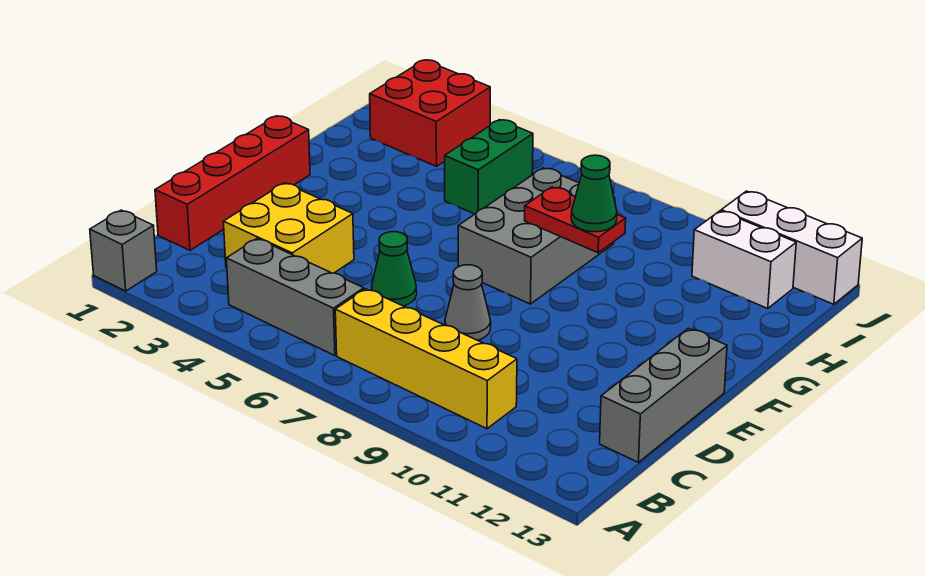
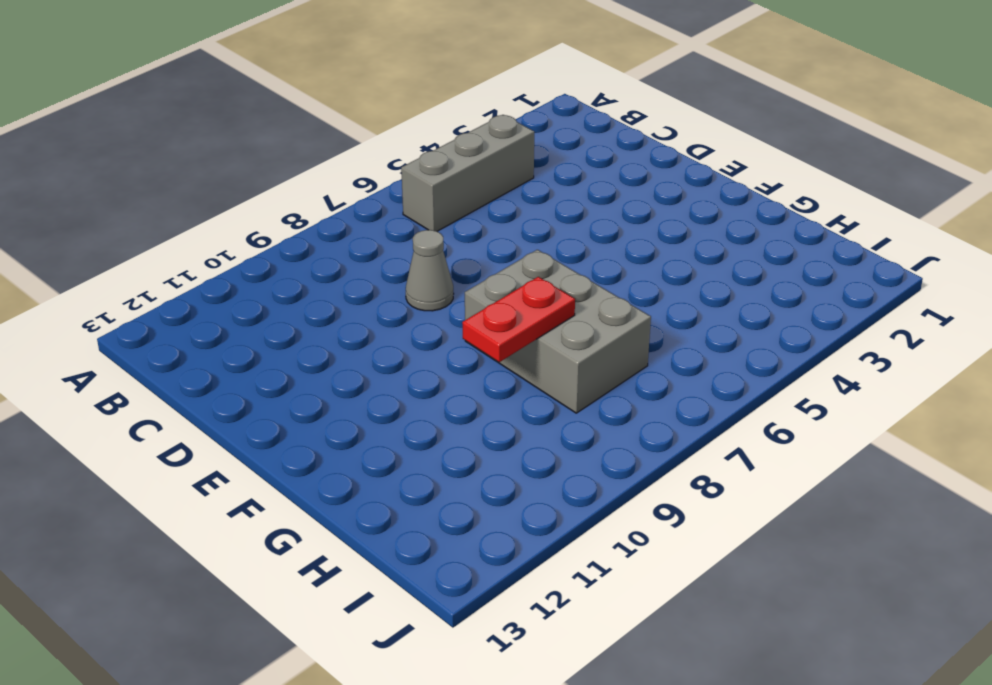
none -> grey 1x1 brick [90,210,157,291]
none -> yellow 1x4 brick [335,289,517,429]
none -> red 1x4 brick [155,116,310,250]

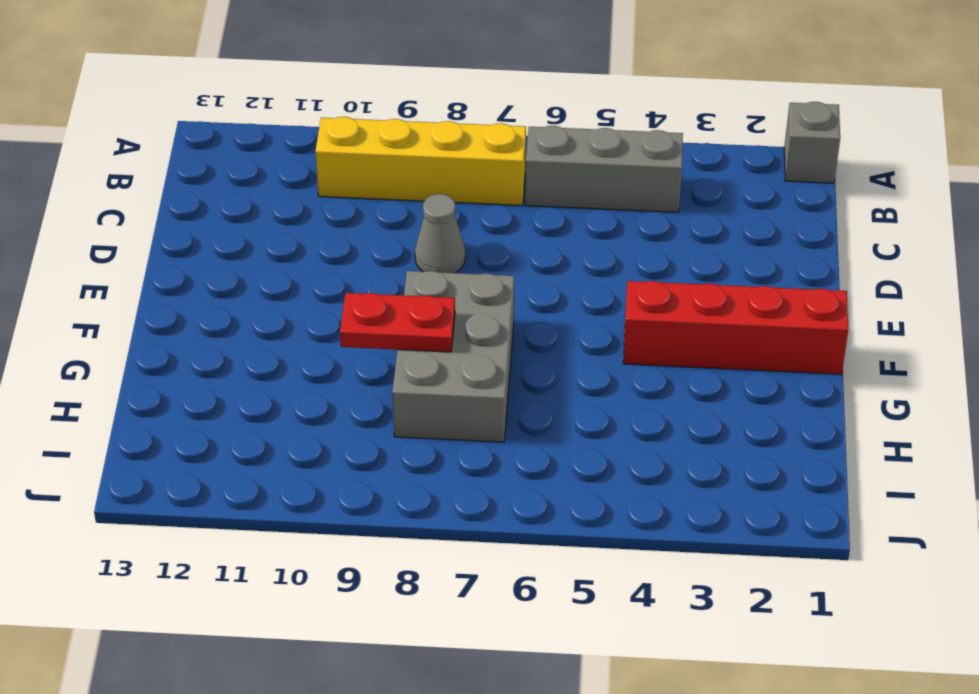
red 1x4 brick [623,281,848,374] -> red 1x4 brick turned to [155,116,310,250]
none -> yellow 2x2 brick [223,183,354,273]
none -> grey 1x3 brick [600,328,727,462]
none -> green 1x1 cone [372,232,417,306]

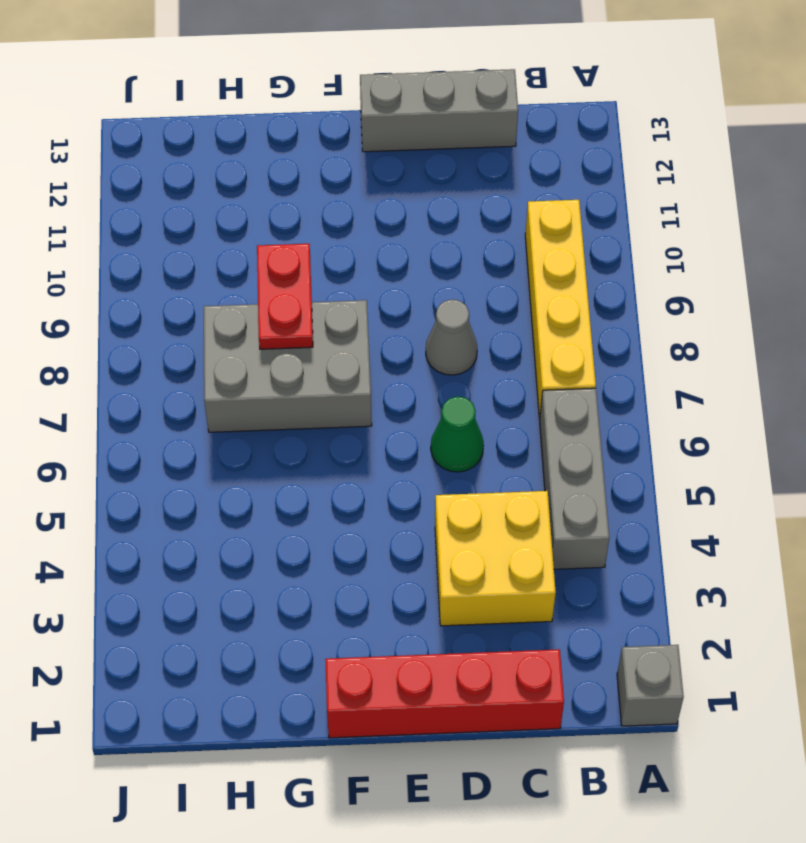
none -> green 1x2 brick [445,120,533,214]
none -> red 2x2 brick [370,60,490,166]
none -> white 1x2 brick [692,211,796,308]

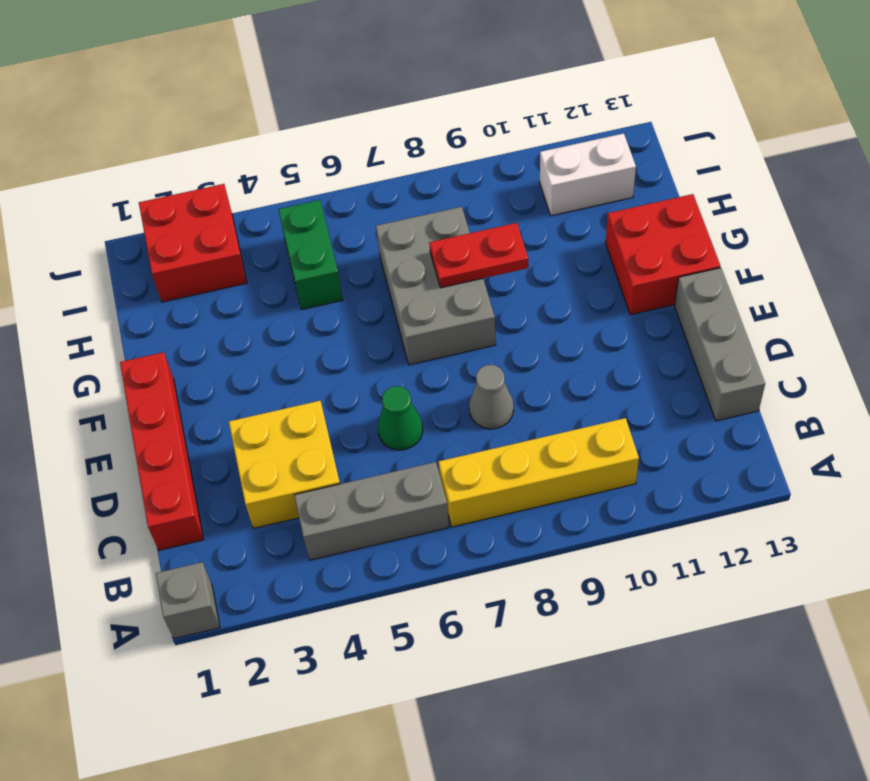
red 2x2 brick [606,194,720,315] -> none
none -> white 1x3 brick [721,191,862,304]
none -> green 1x1 cone [571,155,617,232]

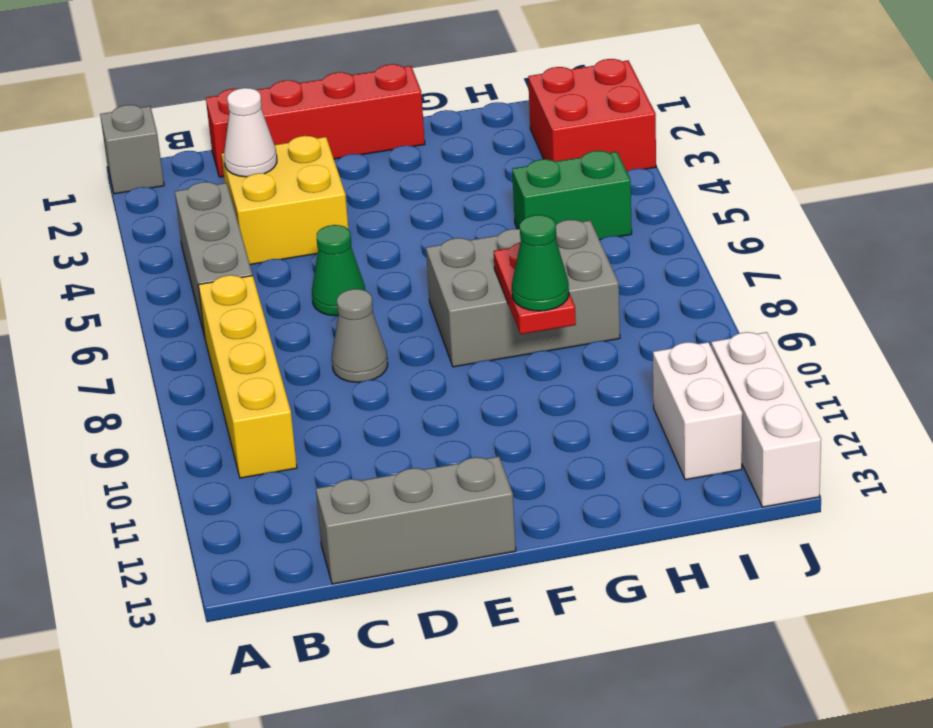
white 1x1 cone [224,88,277,177] -> none

